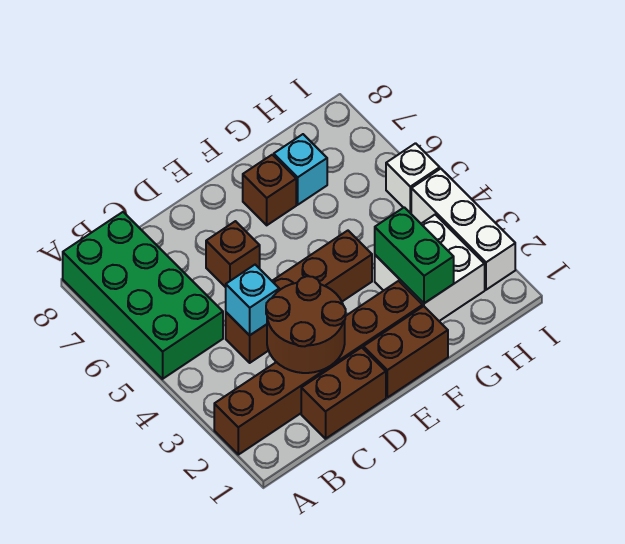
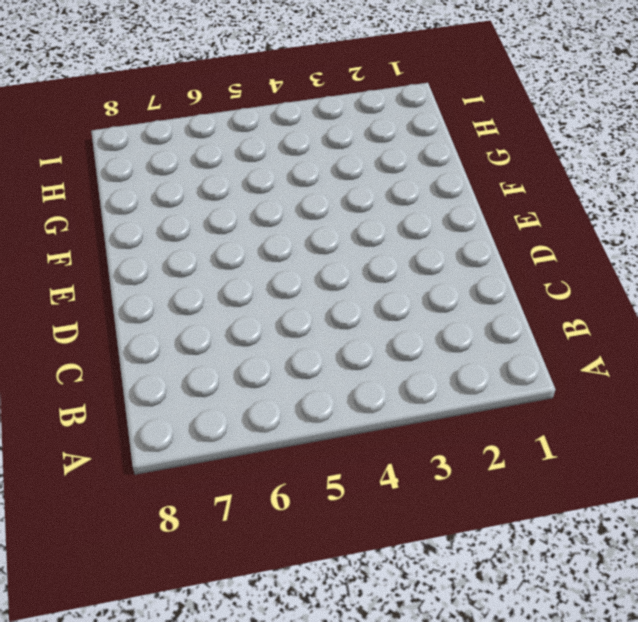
none -> brown 1x6 brick [214,281,423,455]
none -> green 2x4 brick [63,212,223,379]
none -> brown 1x2 brick [301,348,386,439]

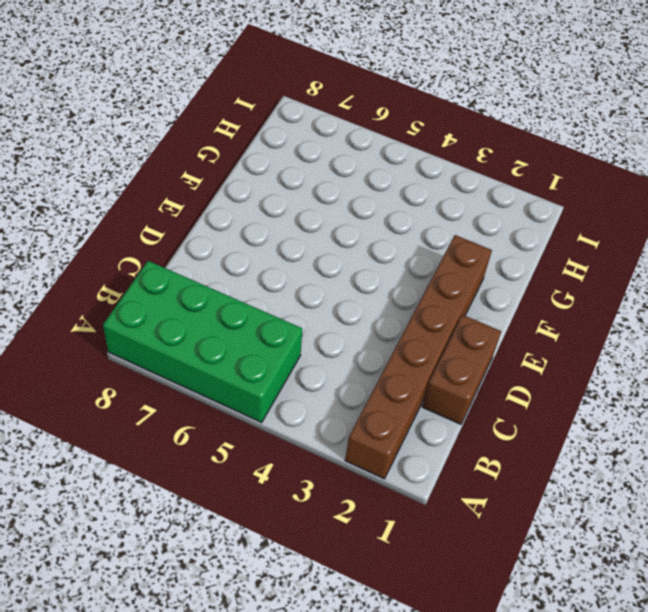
none -> brown 1x4 brick [226,231,372,363]
none -> brown 1x1 brick [206,221,260,287]
none -> brown 1x2 brick [363,306,448,397]

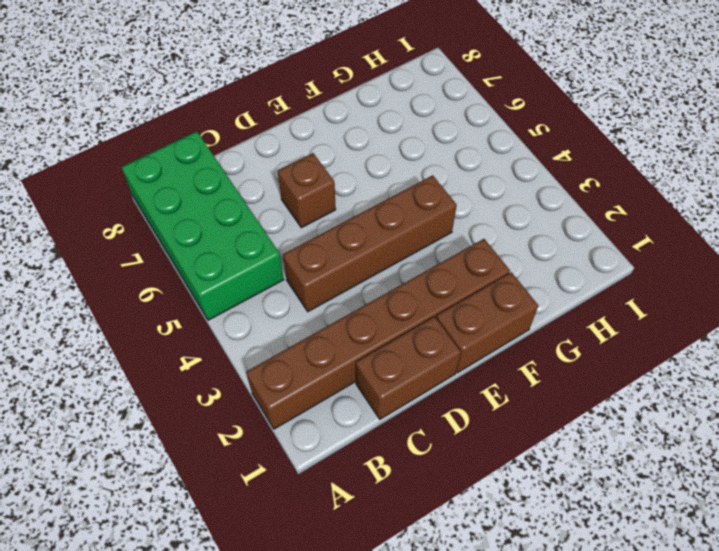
none -> brown 1x1 brick [243,155,296,225]
none -> white 2x2 brick [375,215,485,321]
none -> cyan 1x1 brick [274,134,327,205]

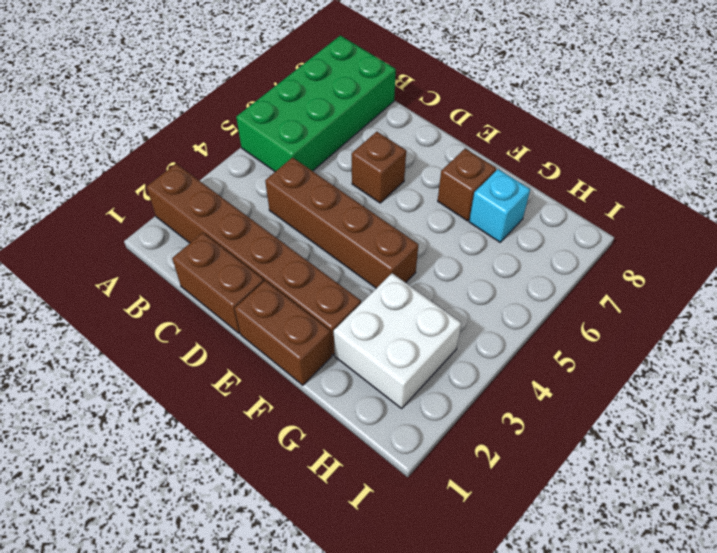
none -> white 1x3 brick [411,169,515,290]
none -> white 1x1 brick [386,143,440,213]
none -> brown 2x2 round brick [266,276,346,373]

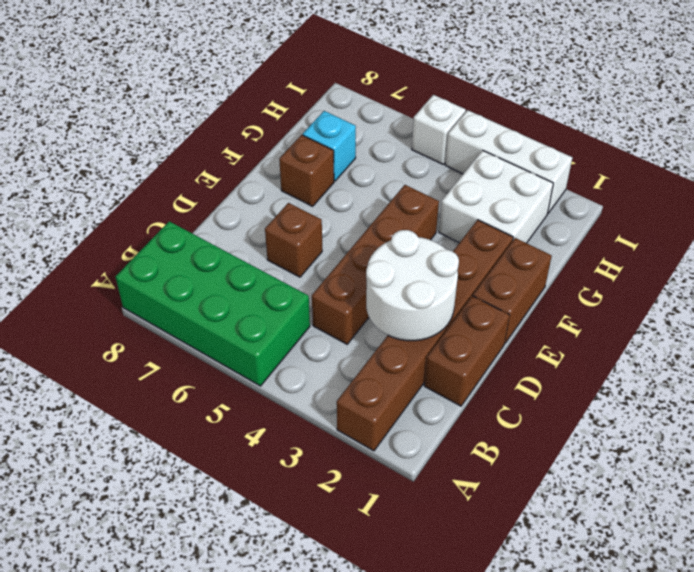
white 2x2 round brick [366,230,459,341] -> brown 2x2 round brick [266,276,346,373]
none -> cyan 1x1 brick [226,265,279,335]
none -> green 1x2 brick [375,207,454,303]

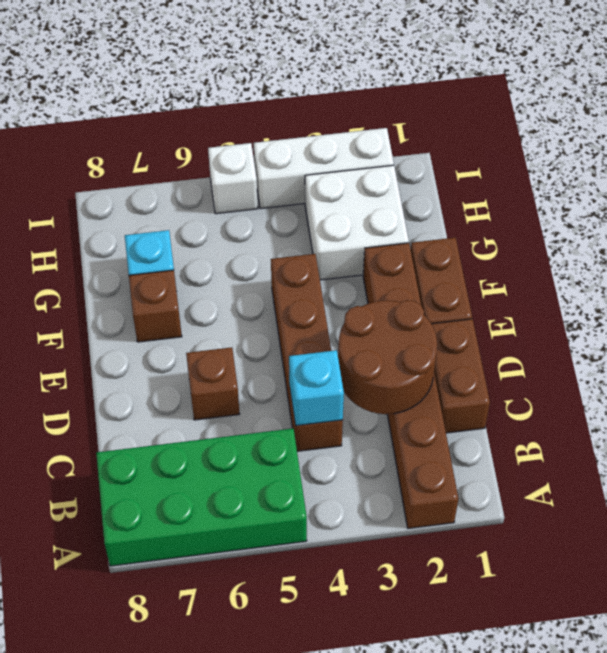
none -> green 1x2 brick [375,207,454,303]

